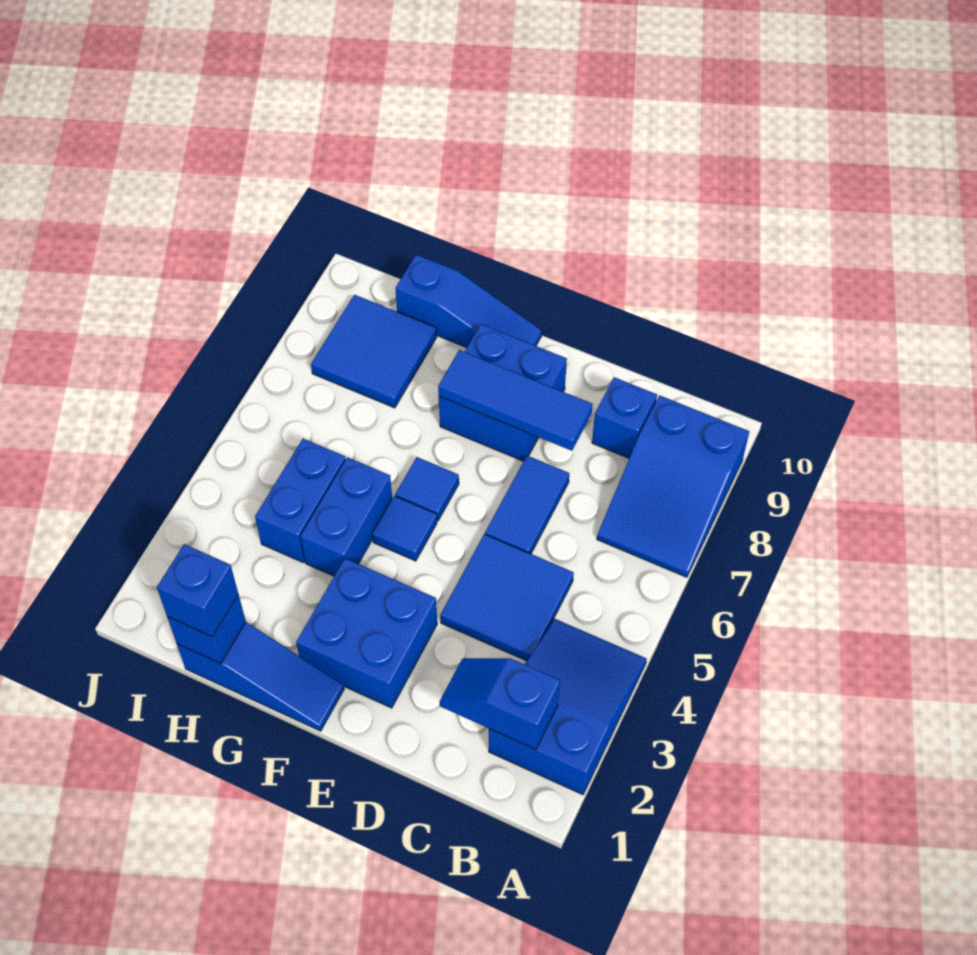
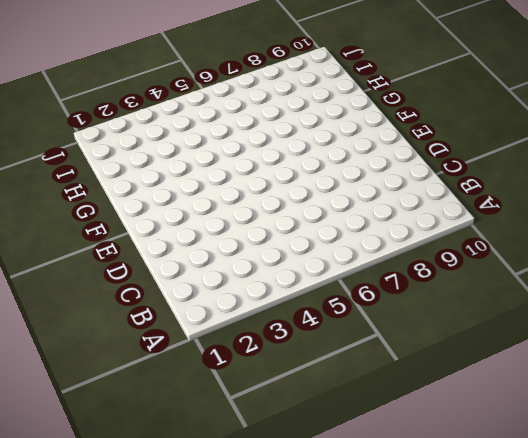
none -> blue 2x3 slope [489,619,647,795]
none -> blue 2x3 slope [597,395,749,577]
none -> blue 2x2 tile [440,534,574,661]

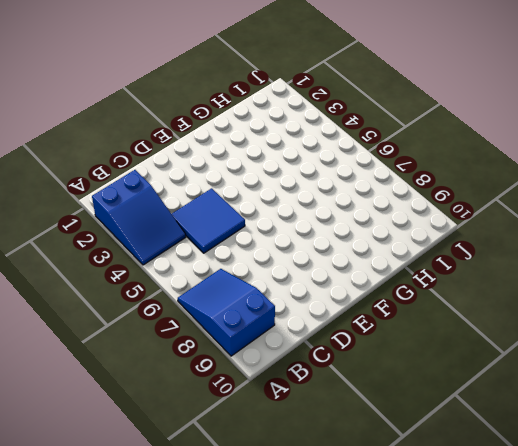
none -> blue 1x1 brick [592,377,657,458]
none -> blue 1x2 tile [485,456,569,554]
none -> blue 2x2 brick [296,558,437,708]

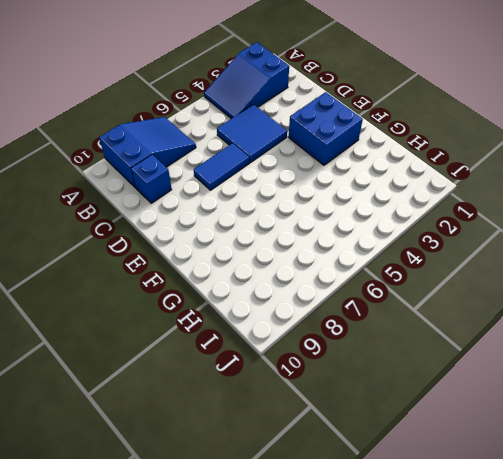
none -> blue 2x2 brick [439,324,567,461]
none -> blue 1x3 slope [177,622,344,731]
none -> blue 1x1 tile [372,496,437,561]

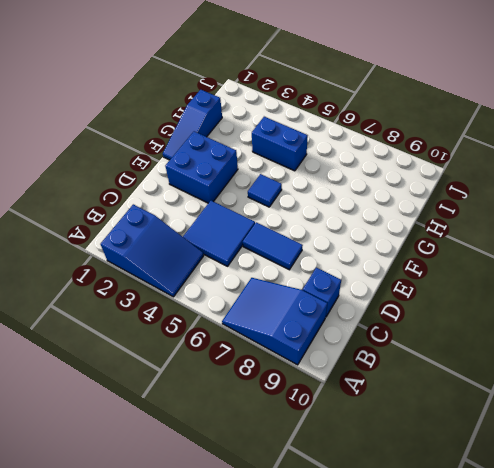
none -> blue 2x2 brick [439,324,567,461]
none -> blue 1x1 tile [395,457,459,521]
none -> blue 1x3 slope [395,255,542,348]

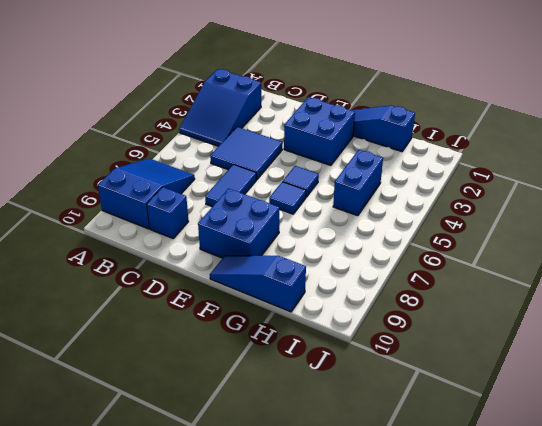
none -> blue 1x2 brick [300,457,392,576]
none -> blue 2x2 tile [311,295,437,408]
none -> blue 1x2 slope [439,658,560,750]

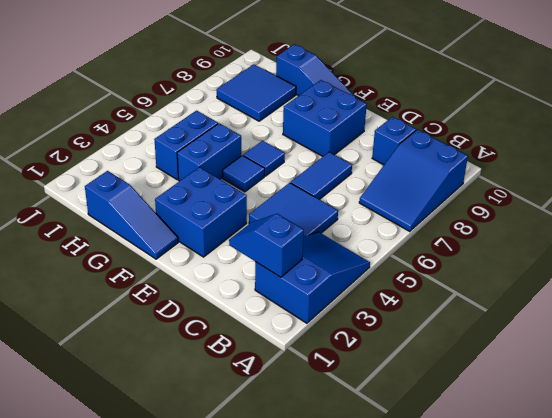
none -> blue 1x3 tile [438,350,593,451]
none -> blue 1x1 brick [167,595,246,664]
none -> blue 1x1 brick [157,544,238,637]

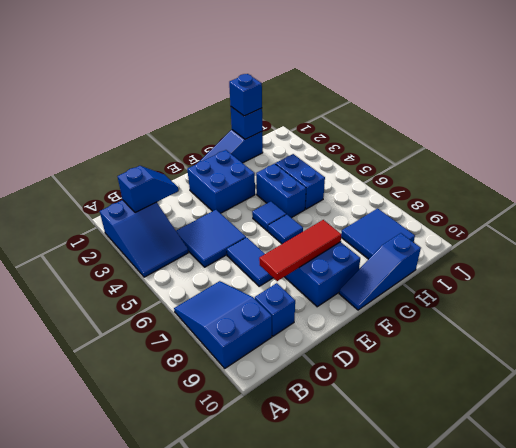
red 1x3 tile [259,220,341,281] -> blue 1x3 tile [438,350,593,451]

